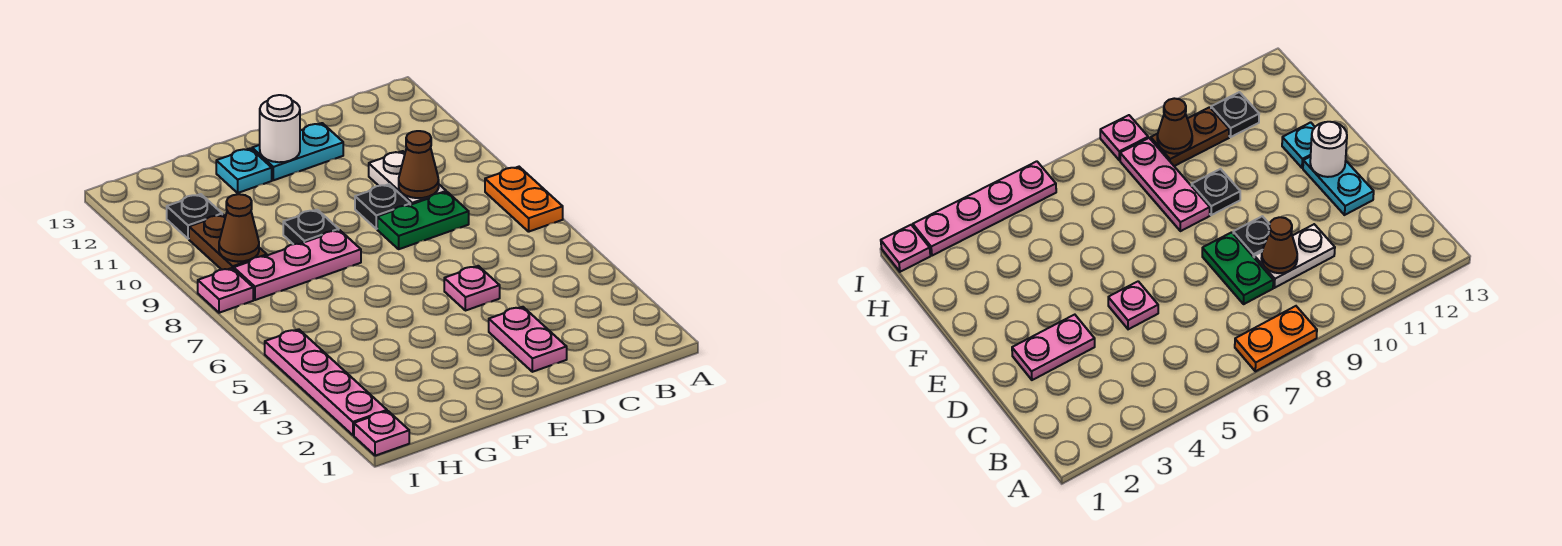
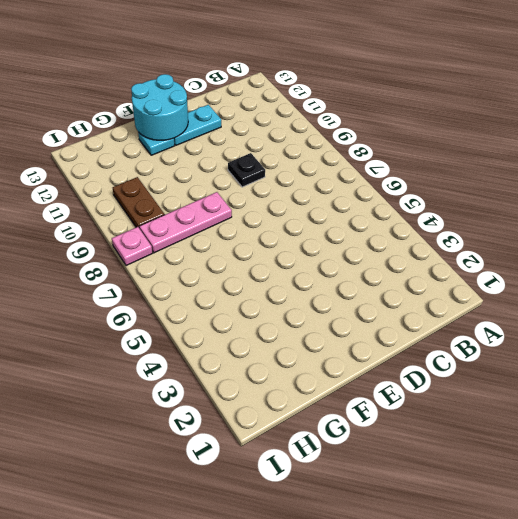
cyan 2x2 round brick [131,74,188,140] -> white 1x1 round brick [260,95,300,162]
none -> orange 1x2 plate [485,167,563,232]
none -> green 1x2 plate [377,192,469,249]
none -> white 1x2 plate [369,151,446,205]

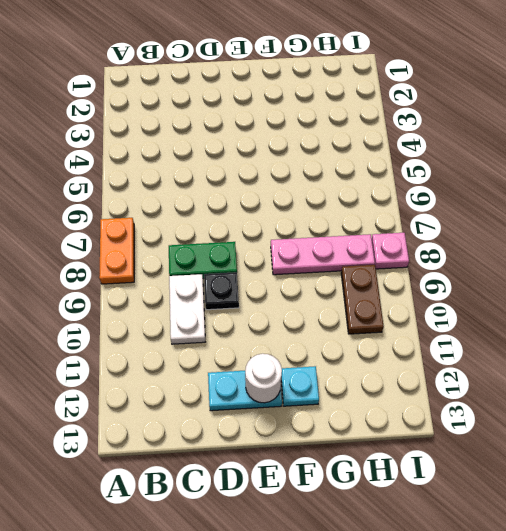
none -> pink 1x2 plate [489,307,567,372]
none -> pink 1x1 plate [444,266,500,311]
none -> black 1x1 plate [283,210,339,244]

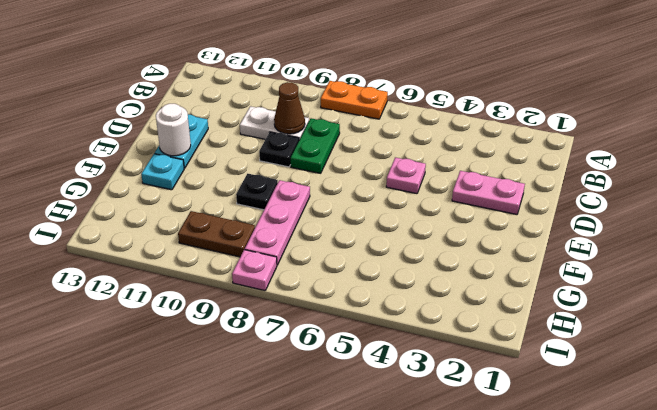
none -> black 1x1 plate [167,194,222,239]
none -> pink 1x1 plate [354,411,409,456]
none -> pink 1x4 plate [265,329,387,435]

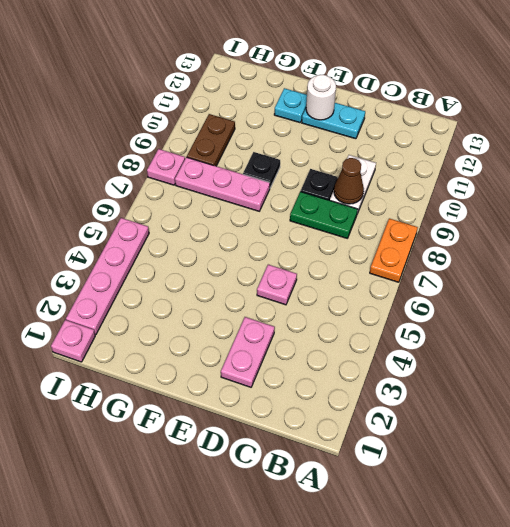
none -> black 1x1 plate [167,194,222,239]
none -> brown 1x1 cone [219,194,259,262]

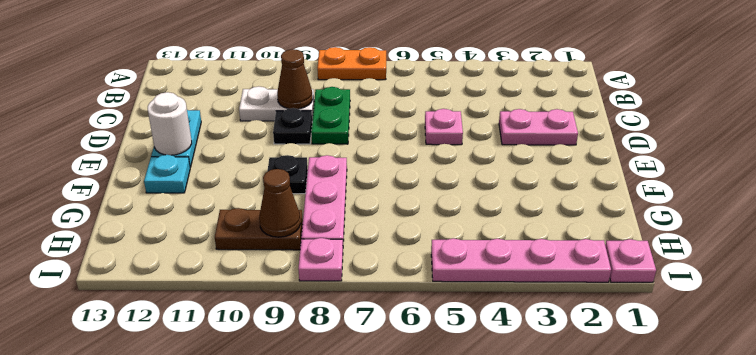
none -> black 1x1 plate [167,194,222,239]

